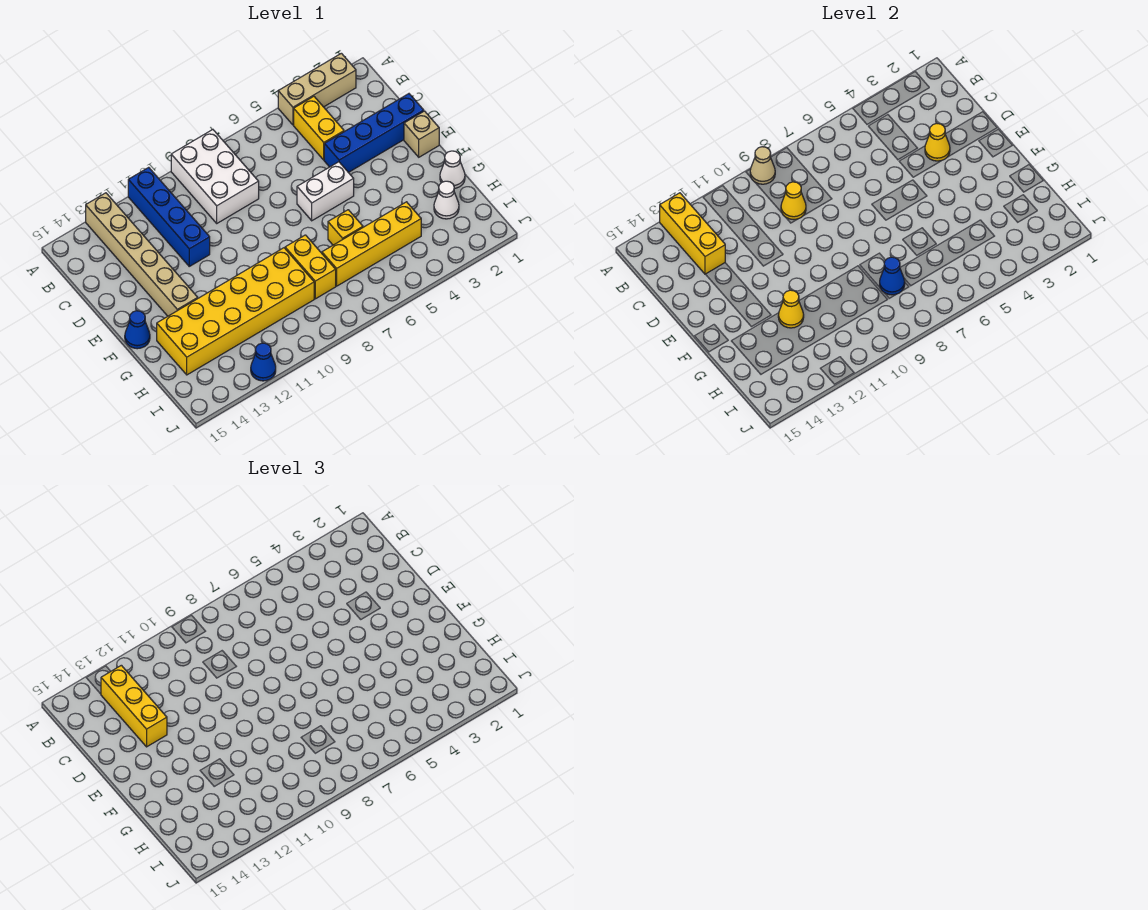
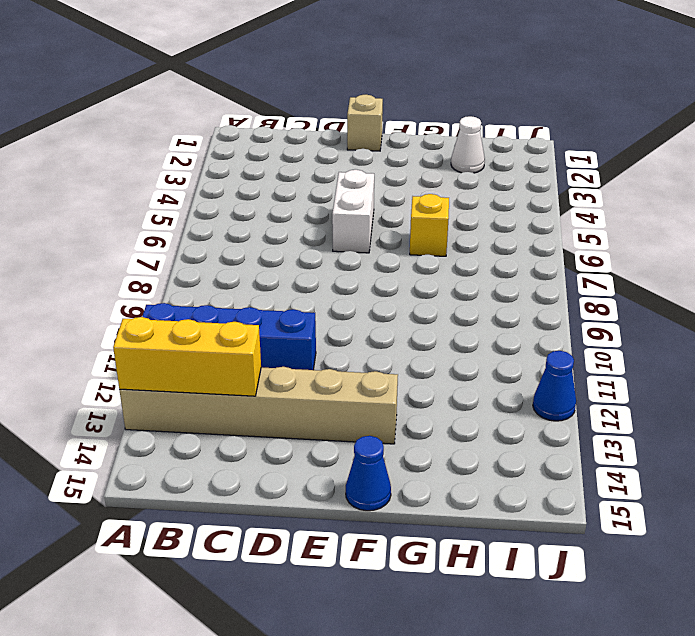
none -> tan 1x3 brick [278,53,356,125]
none -> white 2x3 brick [171,130,259,223]
none -> yellow 1x2 brick [294,96,344,160]

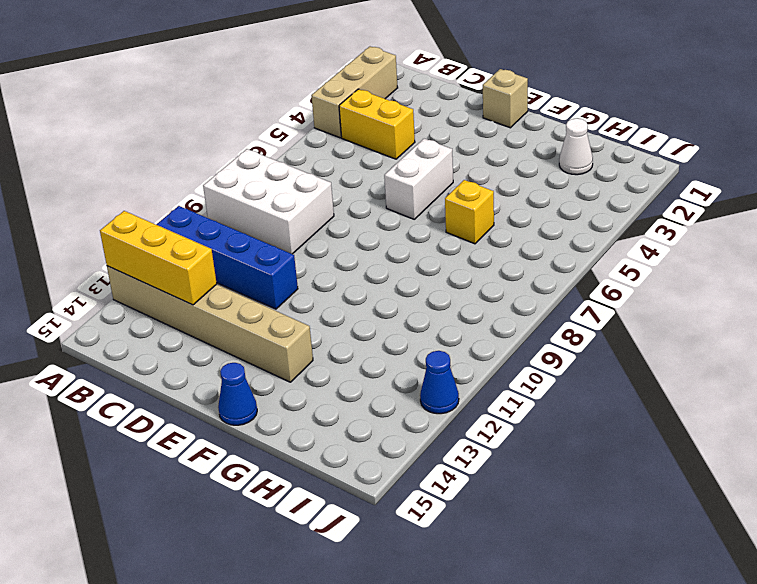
none -> blue 1x4 brick [324,94,424,173]
none -> white 1x1 cone [440,151,465,188]
none -> yellow 1x2 brick [285,235,336,299]

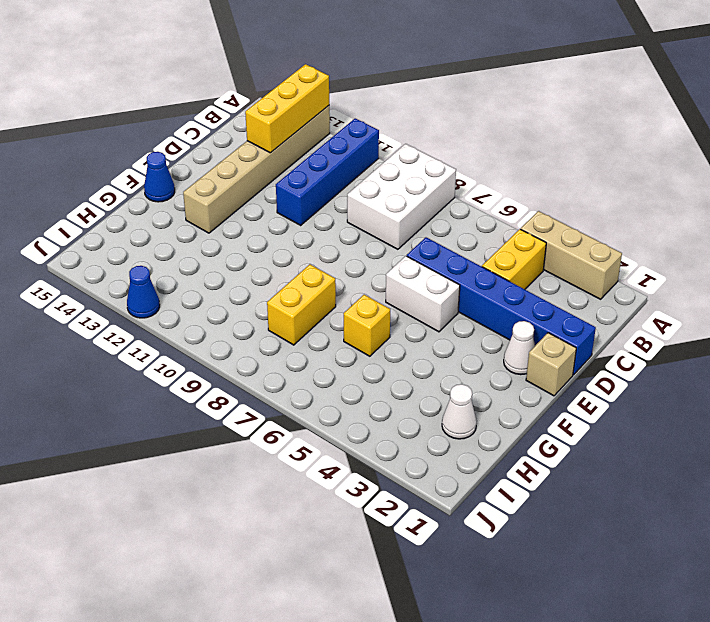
blue 1x6 brick [407,237,596,375] -> blue 1x4 brick [324,94,424,173]
white 1x1 cone [504,321,535,375] -> white 1x1 cone moved to [440,151,465,188]
none -> yellow 2x6 brick [157,248,314,375]
none -> yellow 1x4 brick [322,202,421,286]
none -> tan 1x1 cone [750,147,775,184]

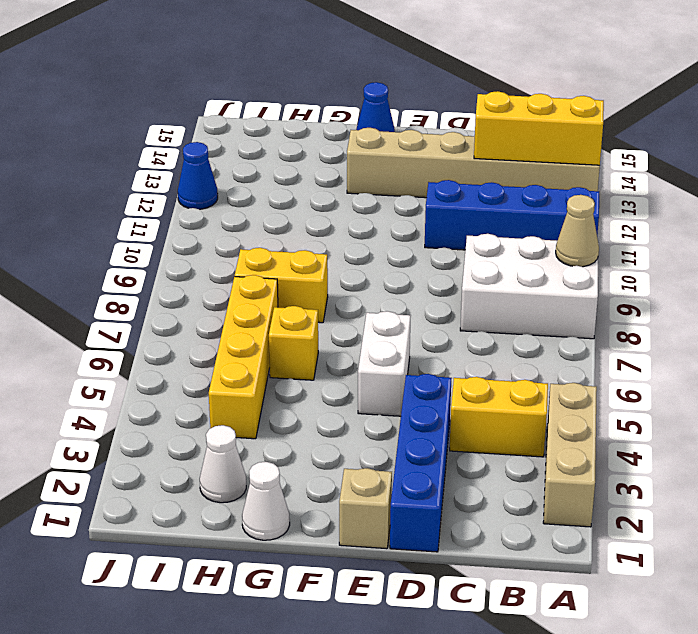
none -> yellow 2x6 brick [157,248,314,375]
none -> yellow 1x1 cone [781,182,806,220]
none -> yellow 1x1 cone [925,123,950,161]

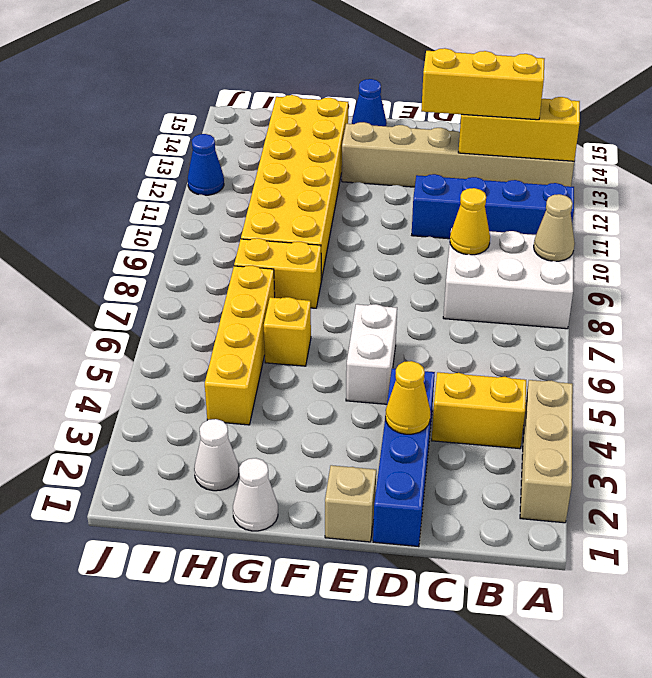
none -> yellow 1x1 cone [778,290,804,328]
none -> blue 1x1 cone [880,257,905,295]

